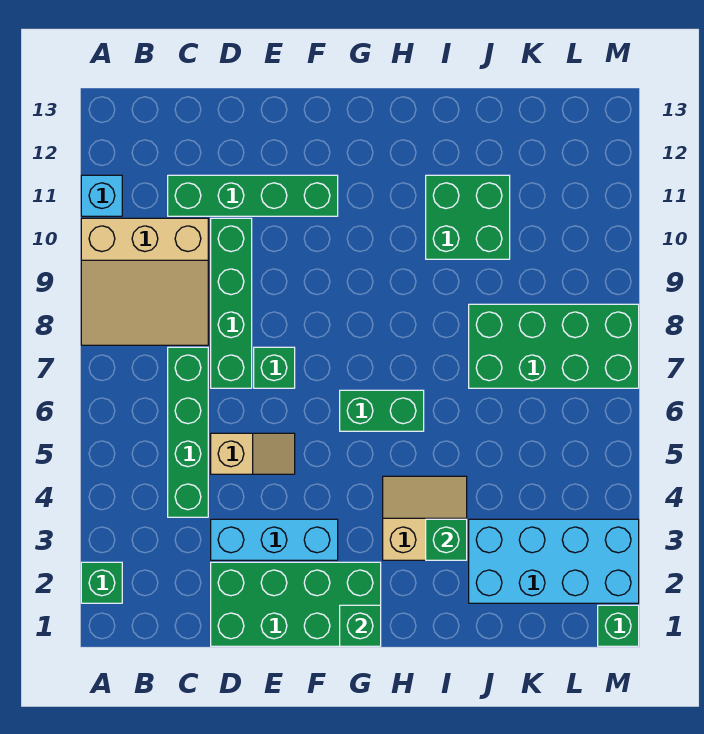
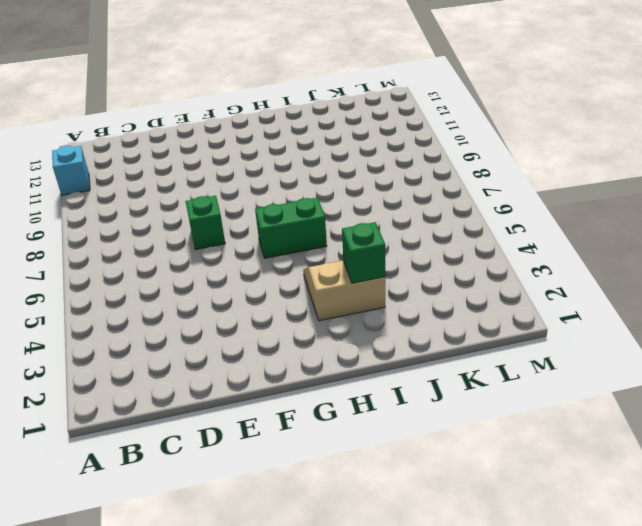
none -> green 1x1 brick [81,562,122,603]
none -> tan 3x3 slope [81,218,208,345]
none -> green 1x4 brick [168,347,208,517]

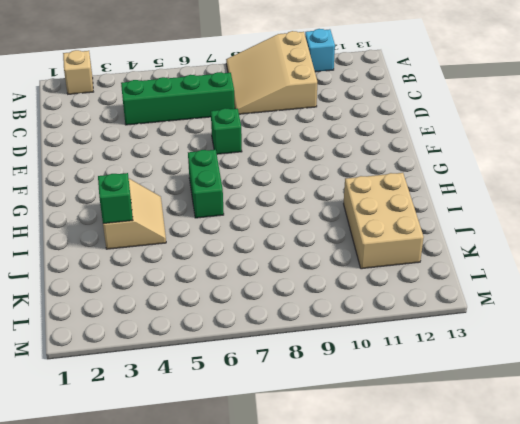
tan 1x1 brick [63,50,93,94] -> green 1x1 brick [81,562,122,603]
tan 2x3 brick [344,173,424,269] -> green 2x2 brick [426,175,510,259]
none -> green 1x4 brick [168,175,338,216]
none -> green 2x4 brick [211,562,381,646]
none -> cyan 1x3 brick [211,519,338,560]

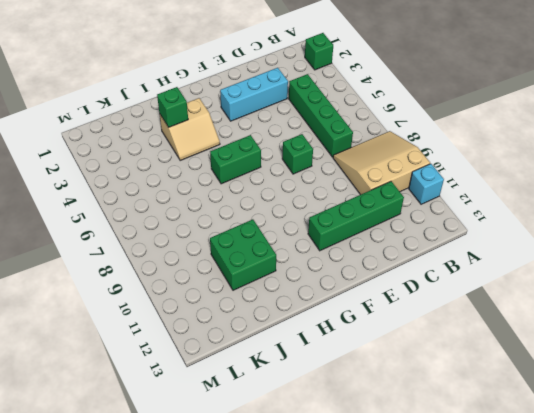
none -> green 2x4 brick [211,562,381,646]
none -> tan 1x2 slope [211,433,295,474]
none -> green 1x4 brick [211,218,252,388]

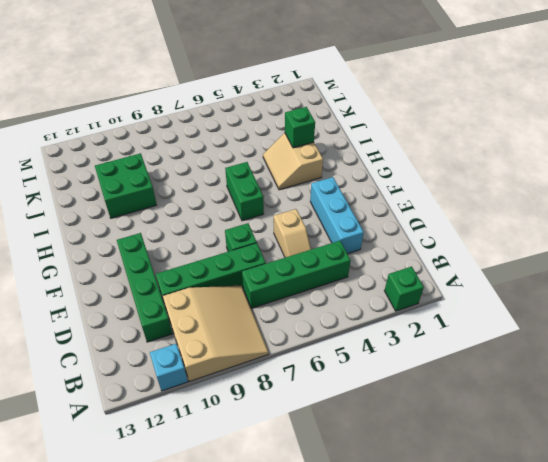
tan 1x2 slope [274,209,311,258] -> tan 1x2 slope turned to [211,433,295,474]
none -> green 2x4 brick [211,562,381,646]
none -> cyan 2x4 brick [469,519,639,603]
none -> green 2x4 brick [469,304,639,388]

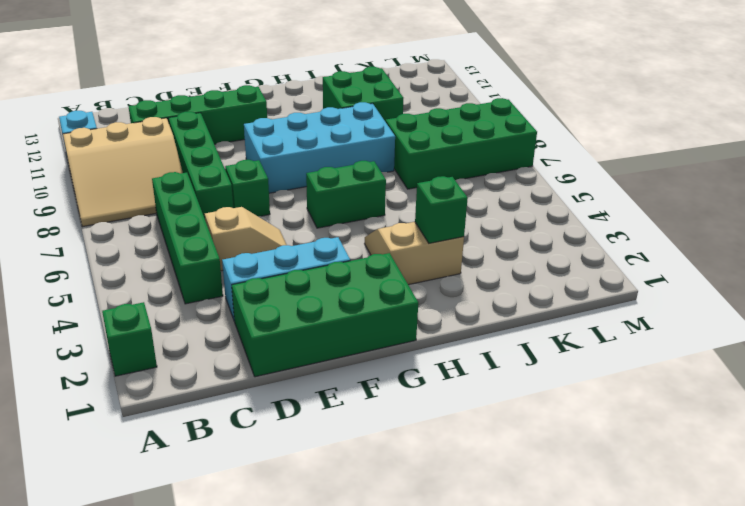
cyan 2x4 brick [244,102,395,193] -> cyan 2x4 brick moved to [469,519,639,603]
none -> green 1x1 brick [598,605,639,646]
none -> green 1x1 brick [340,605,381,646]

